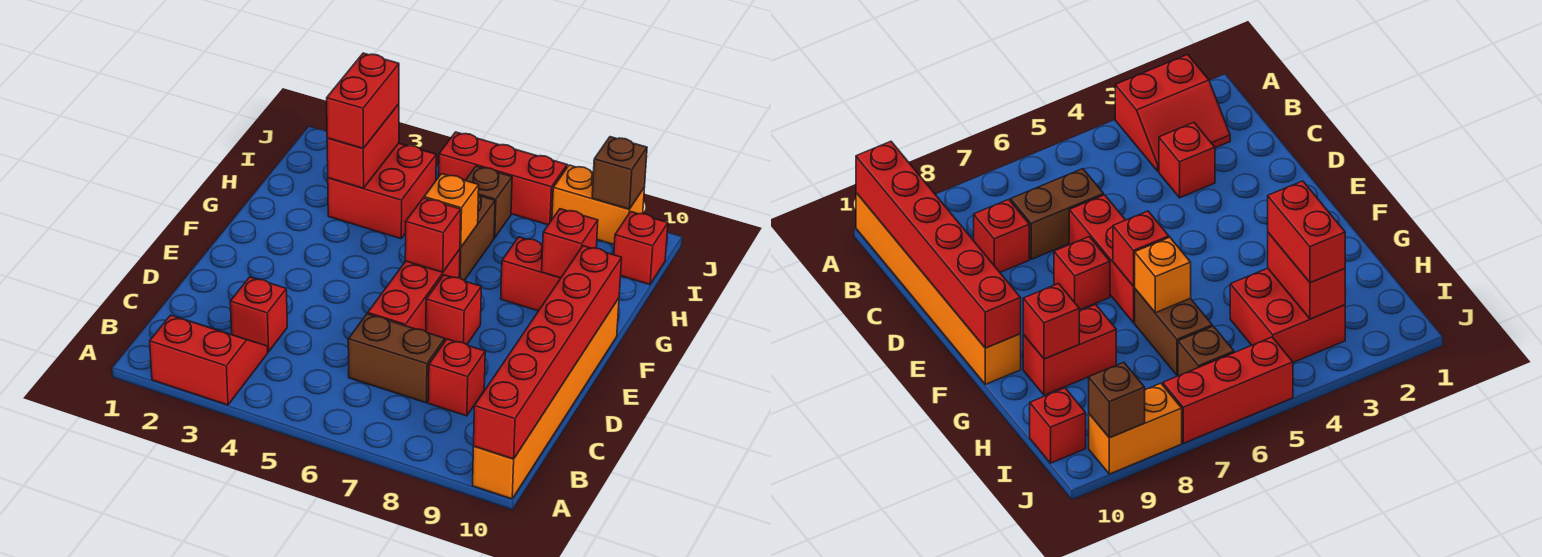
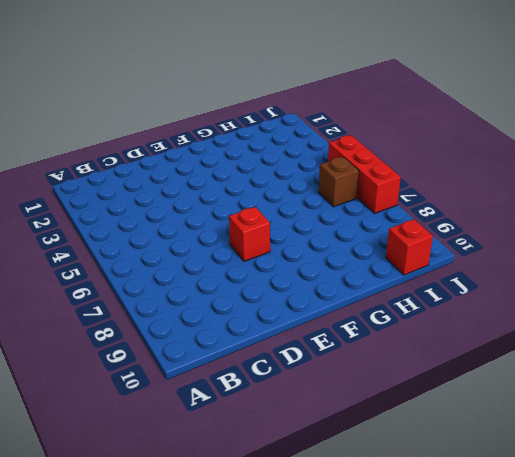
none -> red 2x2 slope [150,315,268,405]
none -> orange 1x6 brick [473,298,619,499]
none -> red 1x1 brick [230,277,287,352]

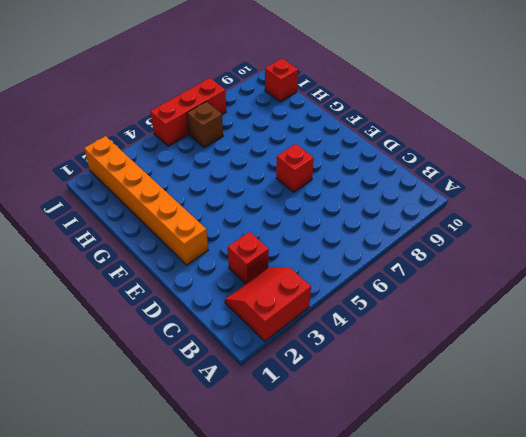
orange 1x6 brick [84,136,208,265] -> orange 1x6 brick moved to [473,298,619,499]
none -> brown 1x2 brick [348,314,445,403]
none -> red 1x1 brick [428,339,485,416]
none -> red 1x3 brick [368,249,460,332]

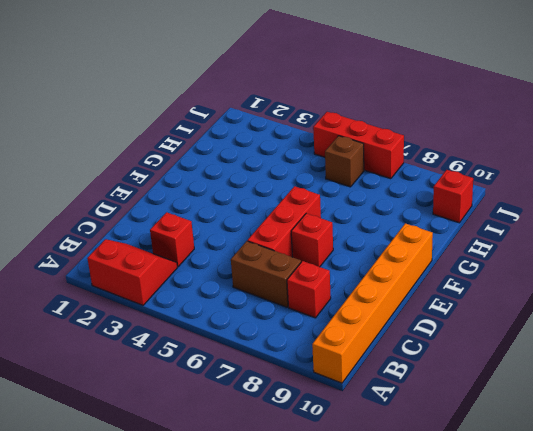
none -> brown 1x2 brick [459,195,495,281]
none -> red 1x2 brick [501,237,561,311]
none -> red 2x2 brick [328,143,436,239]

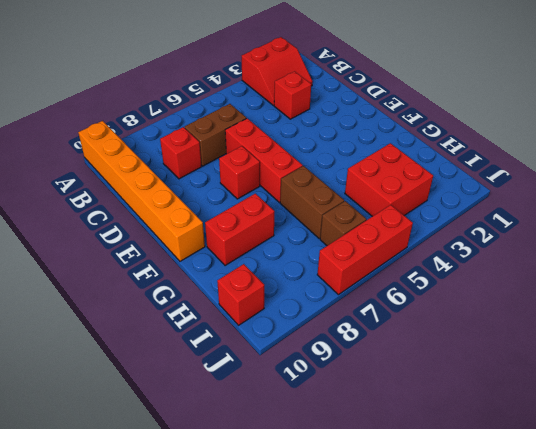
none -> orange 1x2 brick [552,165,645,244]
none -> red 1x6 brick [474,246,622,459]
none -> red 1x1 brick [405,198,461,272]

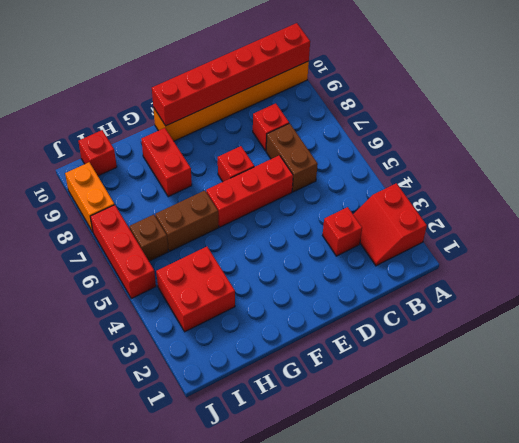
none -> red 1x1 brick [405,198,461,272]
none -> orange 1x1 brick [424,174,479,247]
none -> red 1x1 brick [542,209,598,278]

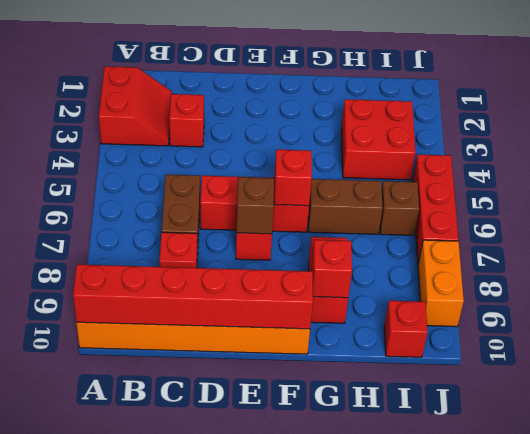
brown 1x1 brick [236,177,274,234] -> brown 1x1 brick moved to [592,137,647,209]
none -> orange 1x1 brick [424,174,479,247]
none -> red 1x2 brick [327,104,399,188]
none -> red 1x2 brick [327,53,399,148]

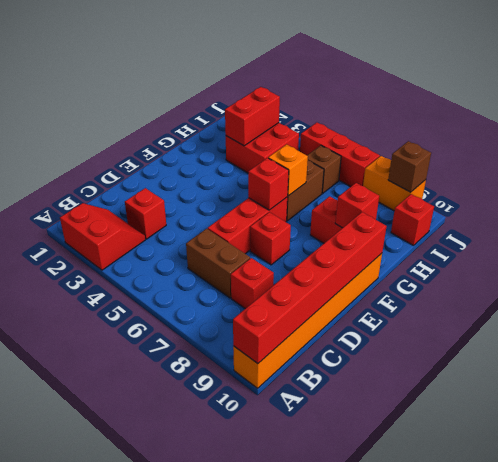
none -> red 1x2 brick [327,53,399,148]

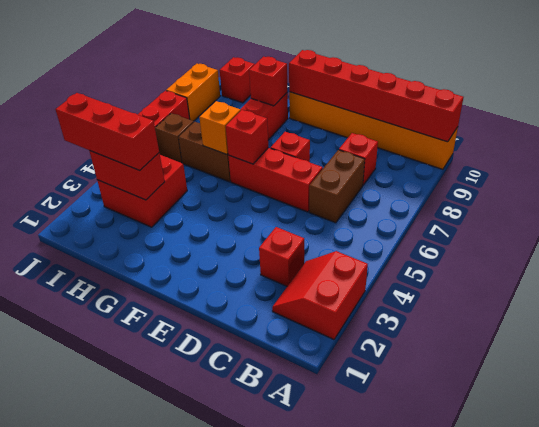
red 1x3 brick [56,93,159,170] -> red 1x2 brick [327,53,399,148]
none -> brown 1x1 brick [592,137,647,209]

